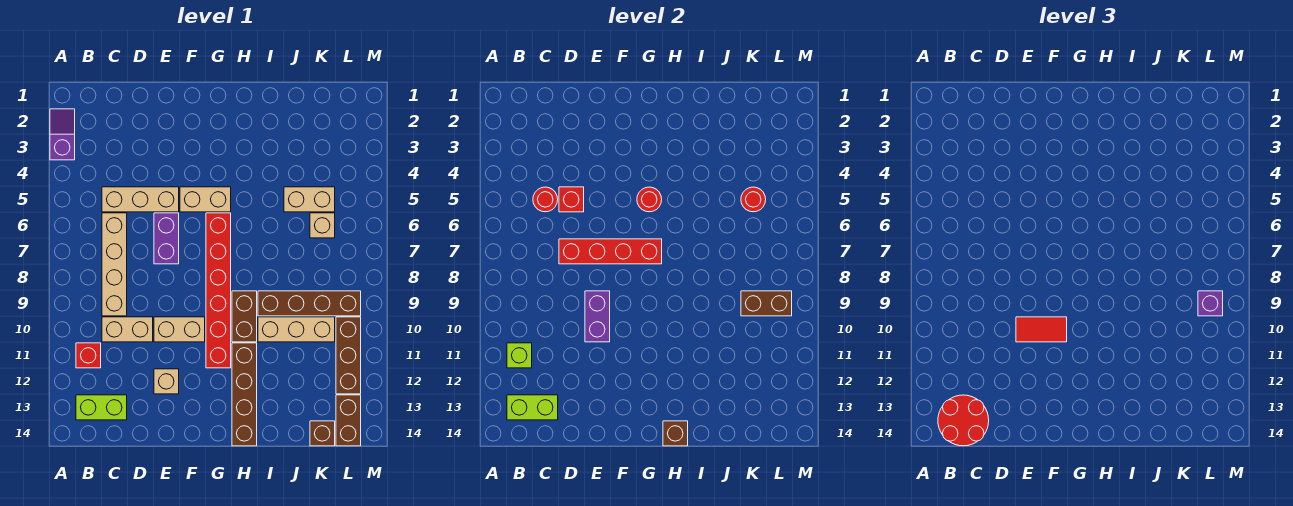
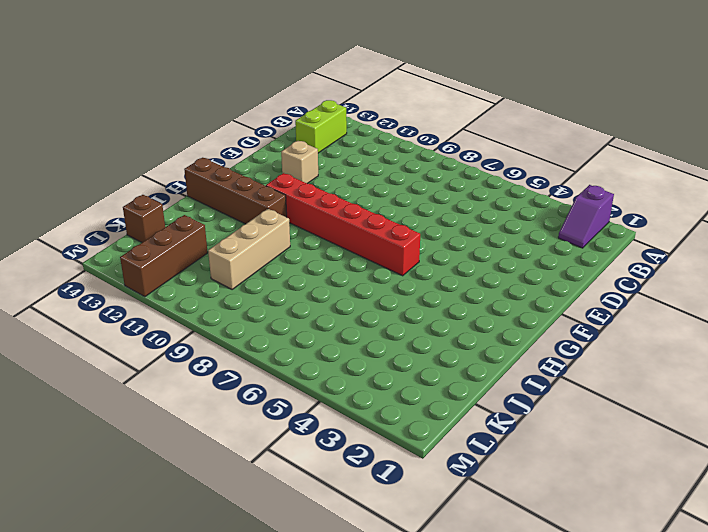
purple 1x2 slope [558,185,614,248] -> purple 1x2 slope turned to [50,109,75,160]
brown 1x3 brick [120,215,208,297] -> brown 1x3 brick turned to [336,317,361,394]
none -> red 1x1 brick [76,343,101,368]
none -> tan 1x3 brick [102,187,179,212]
none -> tan 1x4 brick [102,213,127,316]
none -> tan 1x2 brick [102,317,153,342]

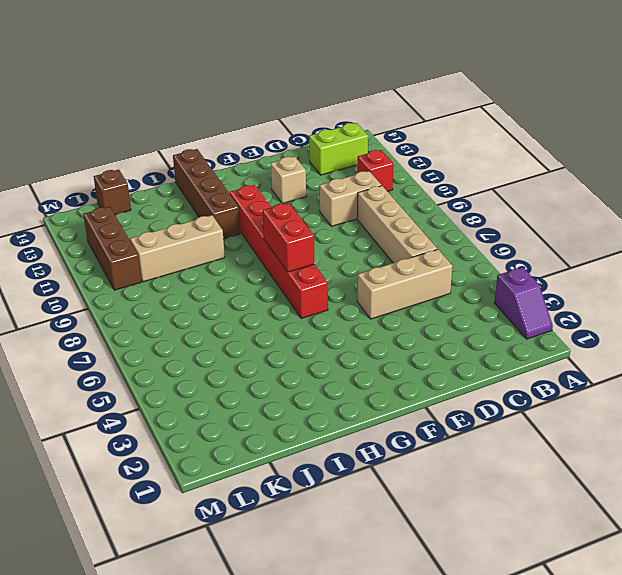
red 1x2 brick [262,203,314,272] -> red 1x4 brick [559,239,662,264]
none -> purple 1x2 brick [154,213,179,264]
none -> tan 1x2 brick [154,317,205,342]
none -> tan 1x2 brick [180,187,231,212]
none -> brown 1x2 brick [232,291,257,342]

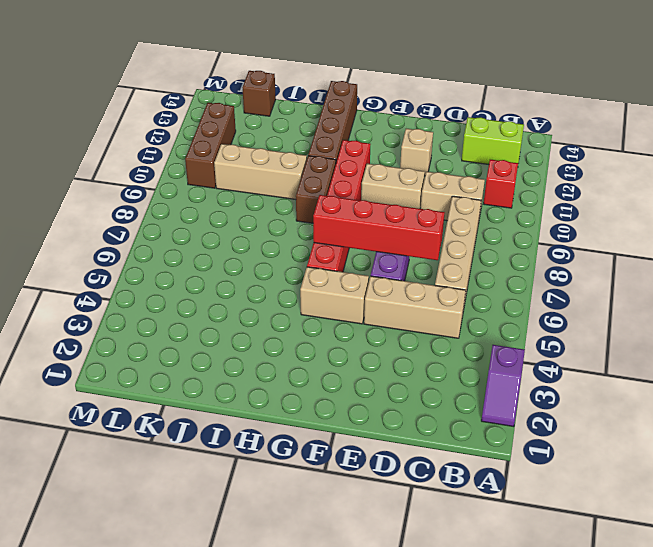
none -> brown 1x4 brick [258,291,361,316]
none -> tan 1x2 brick [284,187,335,212]
none -> tan 1x1 brick [310,213,335,238]
none -> brown 1x2 brick [336,395,361,446]

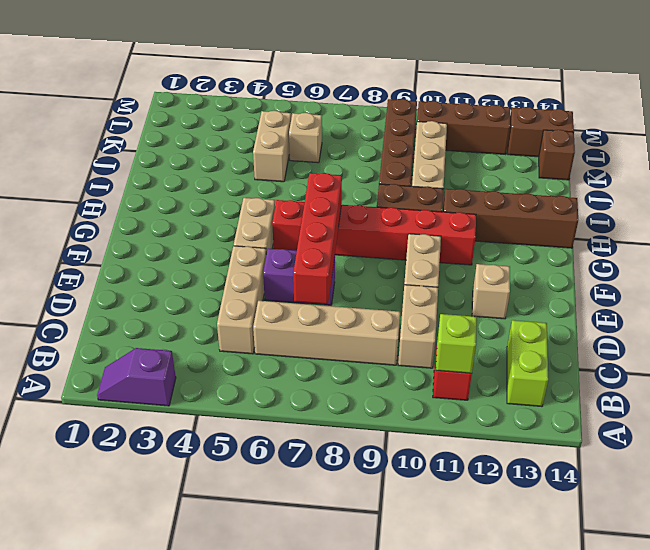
none -> lime 1x2 brick [507,395,558,420]
none -> red 1x1 round brick [533,187,558,212]
none -> red 1x1 brick [559,187,584,212]
none -> purple 1x2 brick [585,291,610,342]

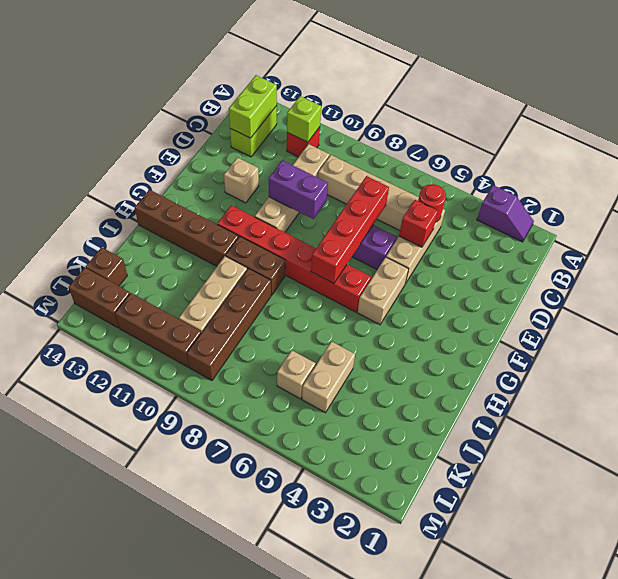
none -> red 1x1 round brick [637,187,662,212]
none -> brown 1x1 brick [663,421,688,446]
none -> red 1x1 round brick [741,187,766,212]
none -> brown 1x2 brick [741,291,792,316]

